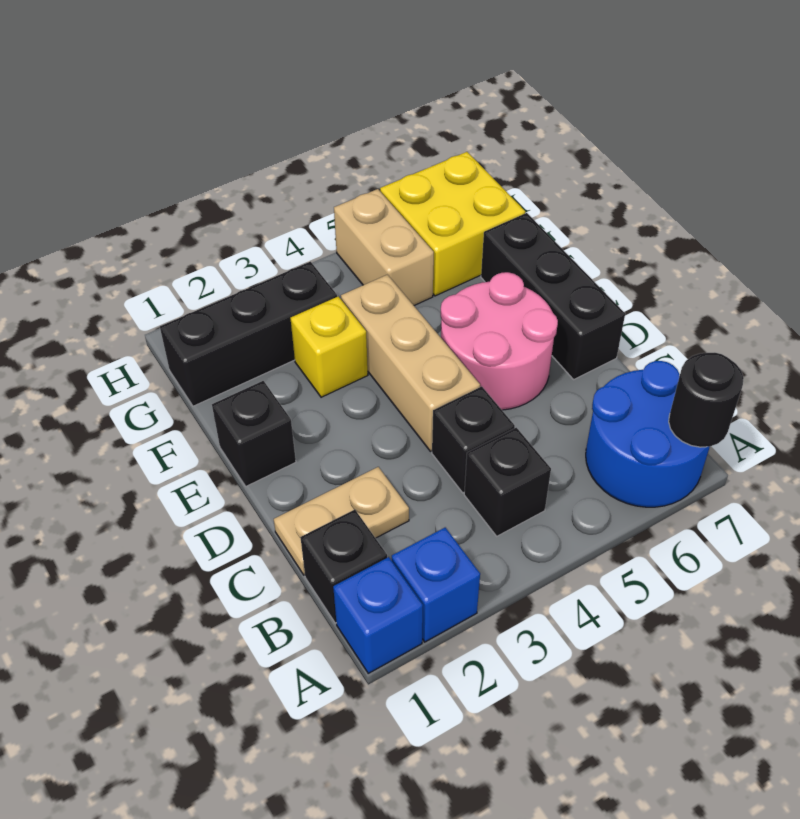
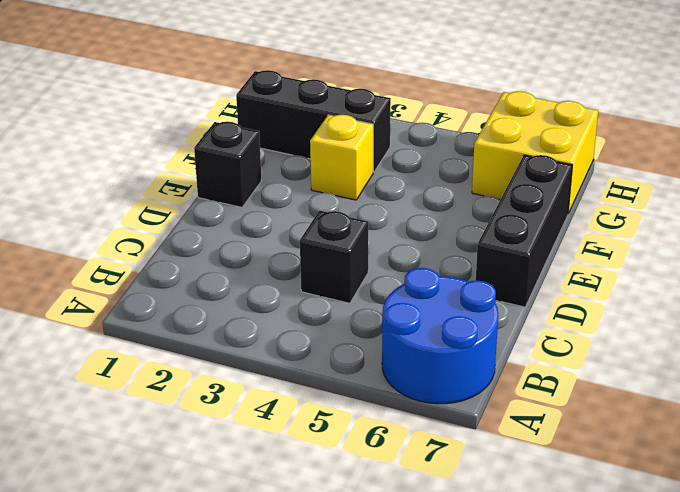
none -> blue 1x1 brick [333,557,423,673]
none -> blue 1x1 brick [392,528,480,642]
none -> black 1x1 brick [300,510,387,623]

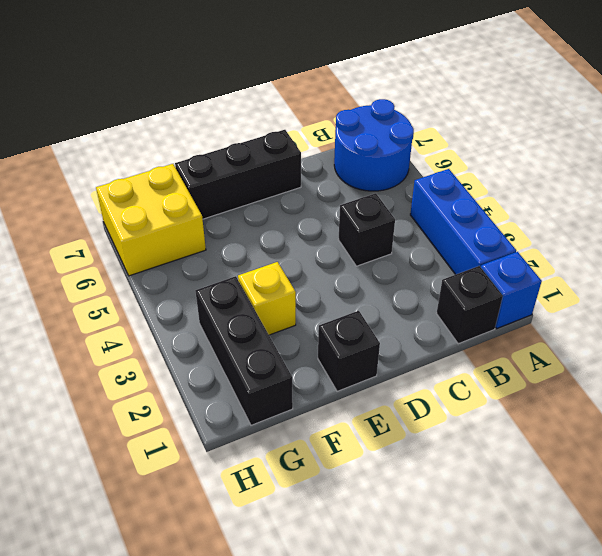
blue 1x3 brick [410,169,516,275] -> blue 1x1 brick [392,528,480,642]
none -> black 1x1 brick [464,428,551,536]
none -> tan 1x2 plate [274,467,409,575]
none -> tan 1x3 brick [341,275,480,451]

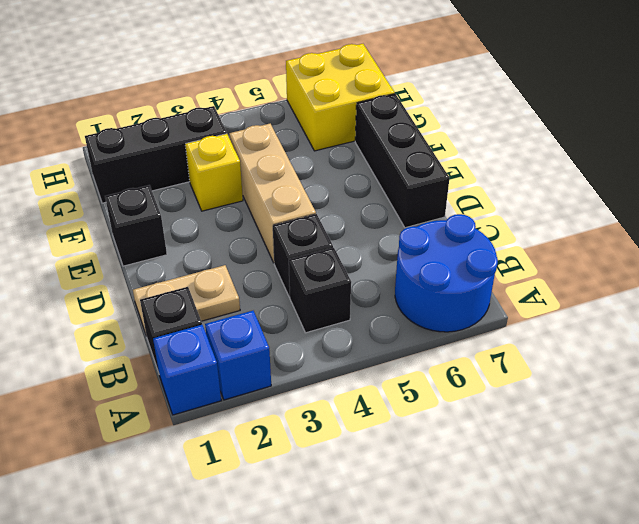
none -> pink 2x2 round brick [441,272,558,410]
none -> tan 1x2 brick [334,189,434,305]
none -> black 1x1 round brick [669,353,744,447]

